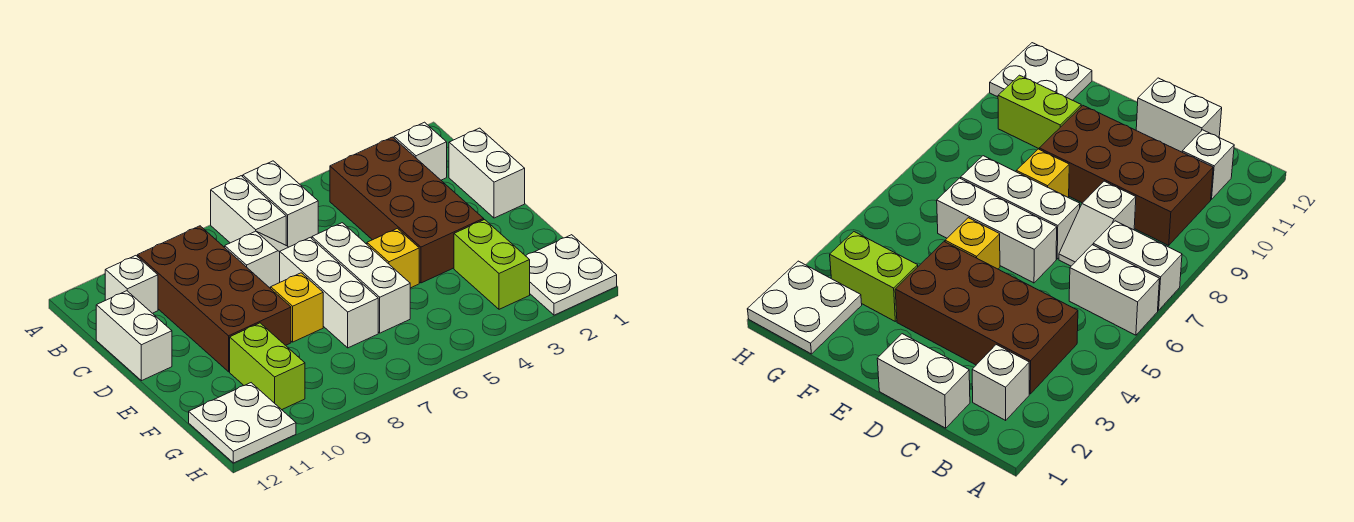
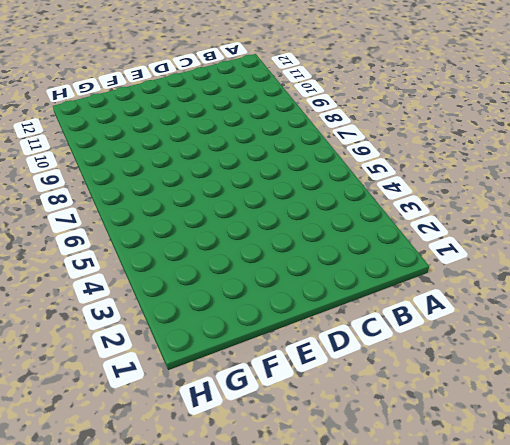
none -> white 1x2 brick [243,161,318,247]
none -> white 1x2 brick [211,176,286,245]
none -> white 1x1 brick [394,122,447,180]

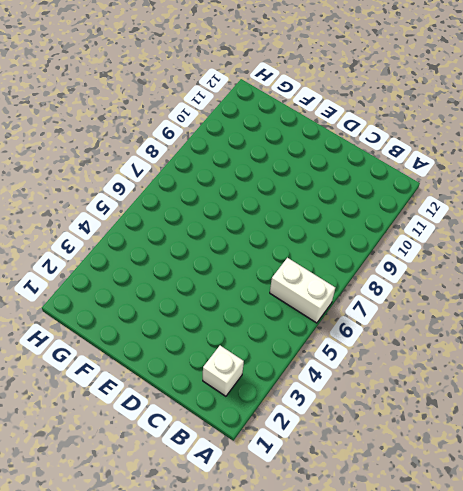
none -> white 1x2 brick [211,176,286,245]
none -> brown 2x4 brick [330,137,484,283]
none -> brown 2x4 brick [138,226,291,372]

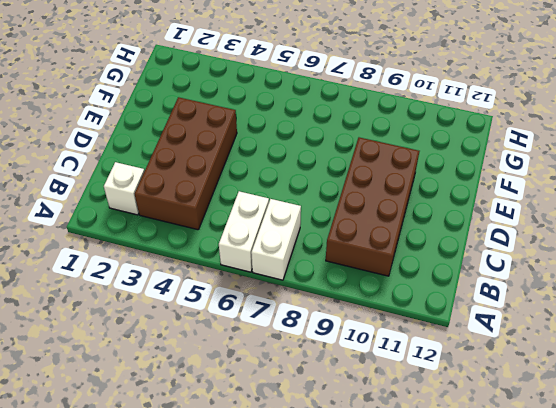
none -> white 1x1 brick [105,256,158,313]
none -> white 1x2 brick [449,128,525,218]
none -> white 1x2 slope [225,231,288,289]

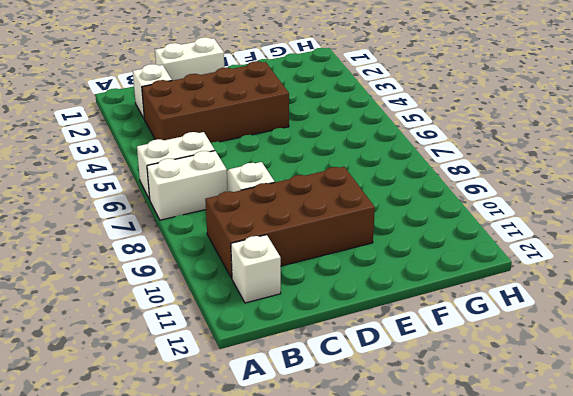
none -> white 1x2 brick [96,291,172,381]
none -> white 1x3 brick [312,223,410,333]
none -> white 1x3 brick [280,237,378,348]

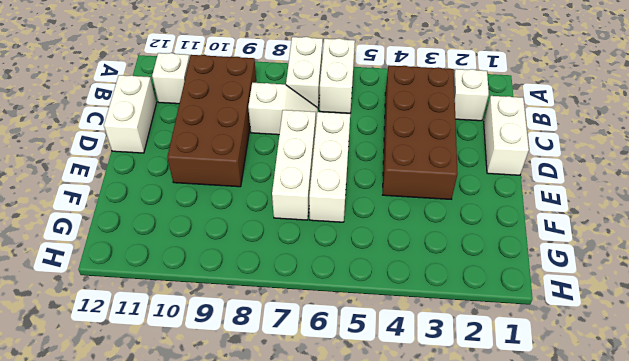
none -> yellow 1x1 brick [367,228,419,288]
none -> yellow 1x1 brick [271,273,323,342]
none -> lime 1x2 brick [454,220,530,309]

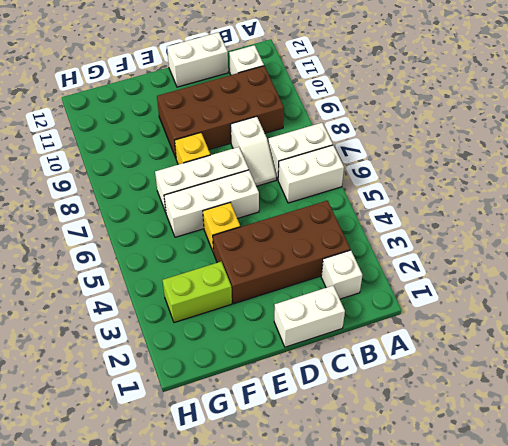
none -> lime 1x2 brick [230,323,305,410]
none -> white 2x2 plate [526,235,617,315]
none -> white 2x2 plate [189,383,296,463]

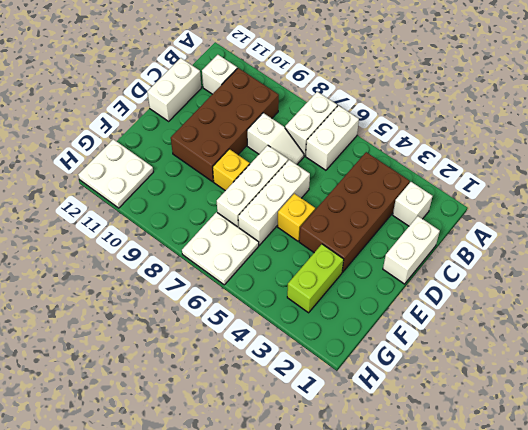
white 2x2 plate [182,212,259,285] -> white 2x2 plate moved to [526,235,617,315]
none -> lime 1x2 brick [230,323,305,410]

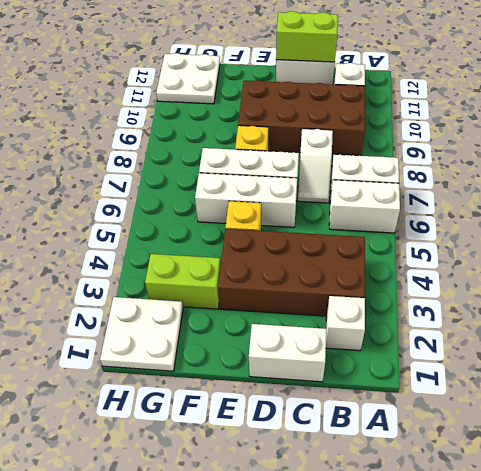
lime 1x2 brick [276,11,338,62] -> lime 1x2 brick moved to [230,323,305,410]

